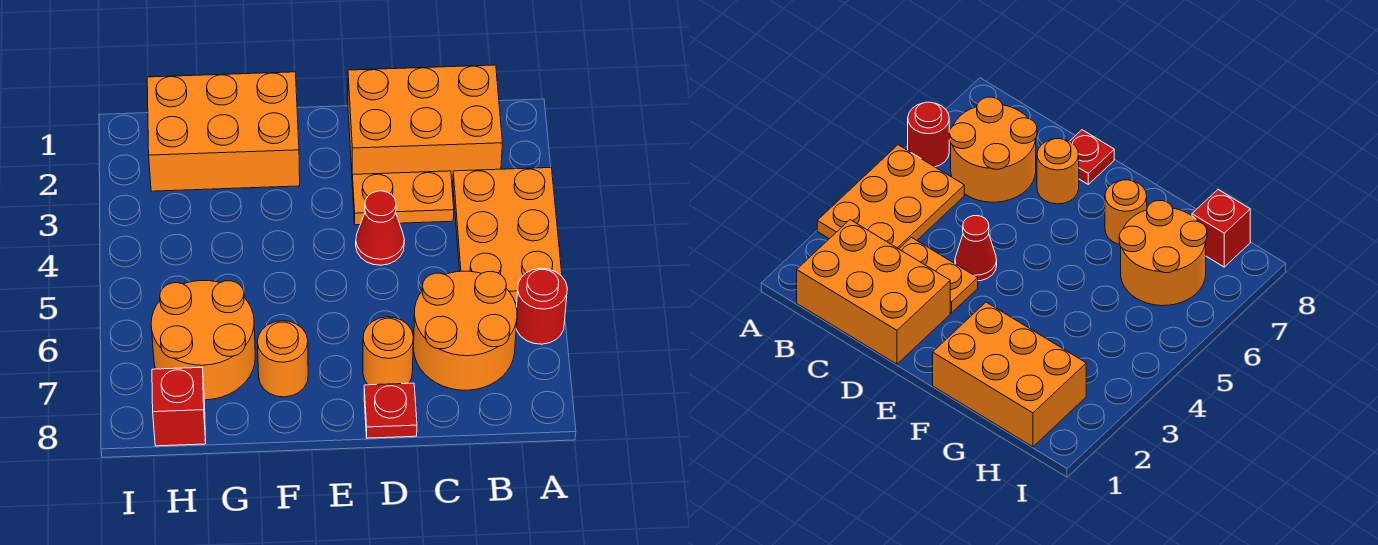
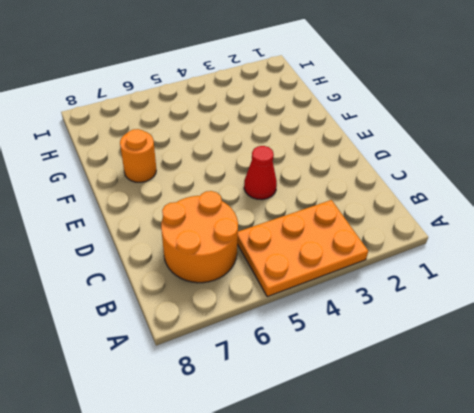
none -> red 1x1 round brick [516,268,567,344]
none -> orange 2x3 brick [348,65,502,181]
none -> orange 1x2 plate [352,171,454,225]

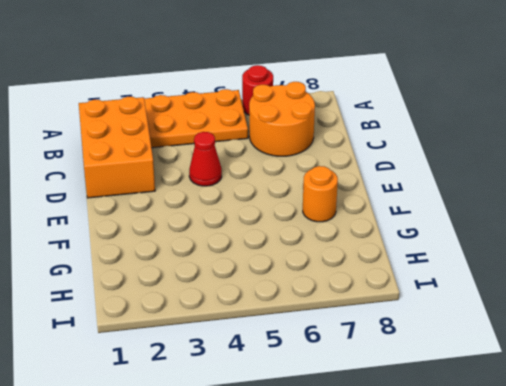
none -> orange 1x2 plate [352,171,454,225]
none -> orange 1x1 round brick [363,317,413,385]
none -> red 1x1 plate [364,383,417,438]

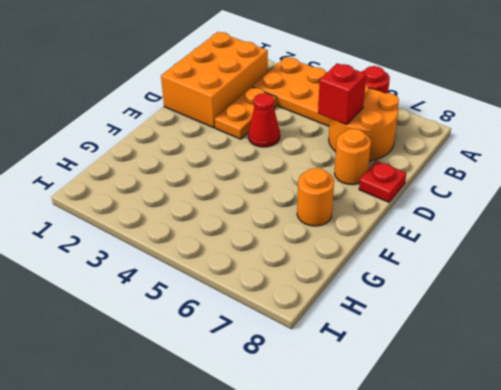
red 1x1 brick [318,63,366,125] -> red 1x1 brick moved to [152,367,206,446]
none -> orange 2x3 brick [147,72,300,191]
none -> orange 2x2 round brick [151,281,255,400]

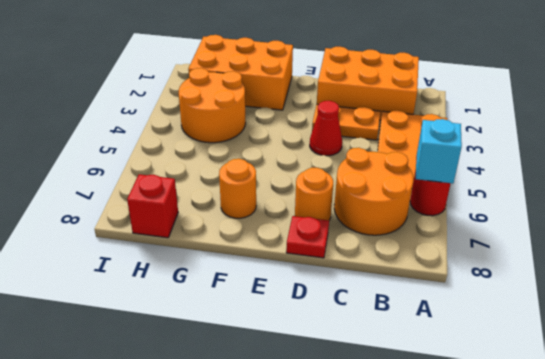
cyan 1x1 brick [416,119,462,183] -> none
orange 2x2 round brick [179,68,246,143] -> orange 2x2 round brick moved to [151,281,255,400]

